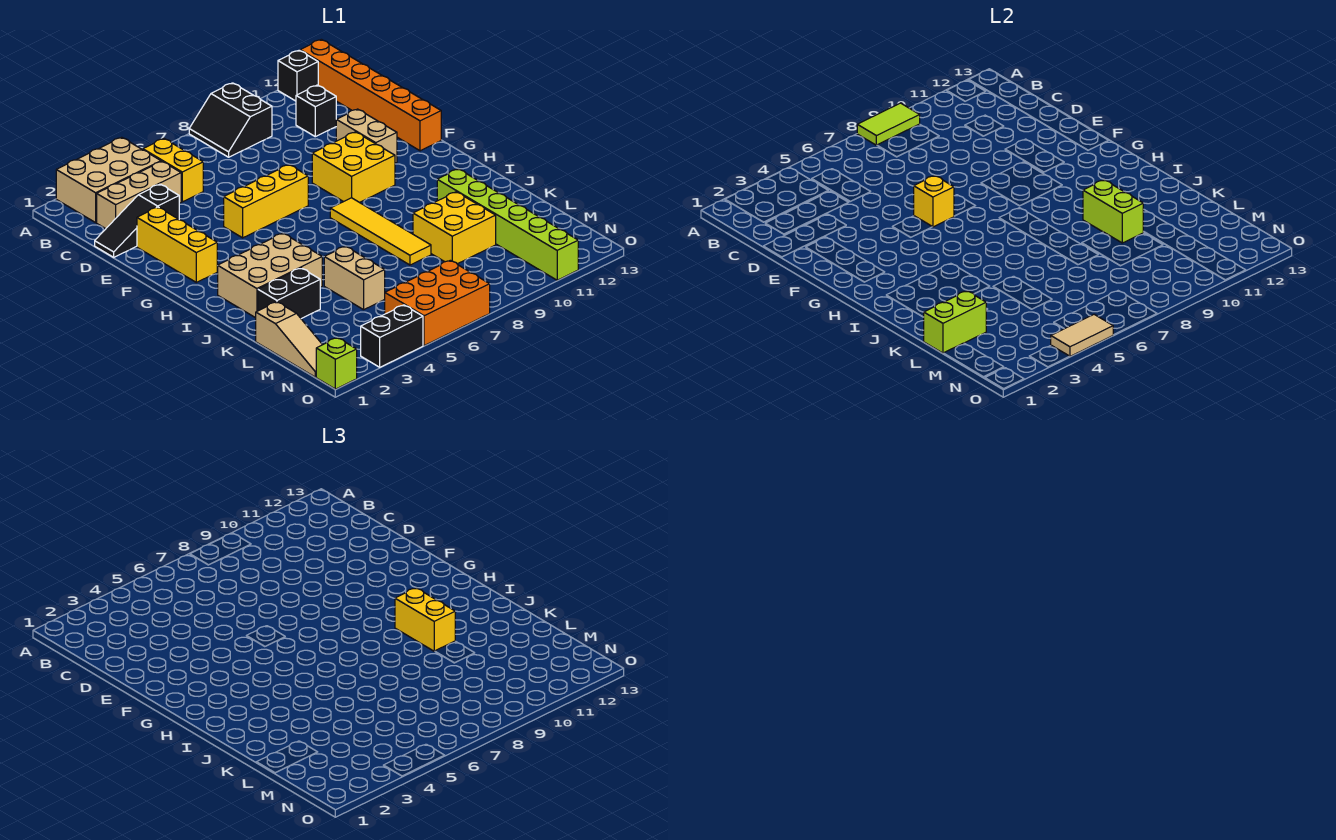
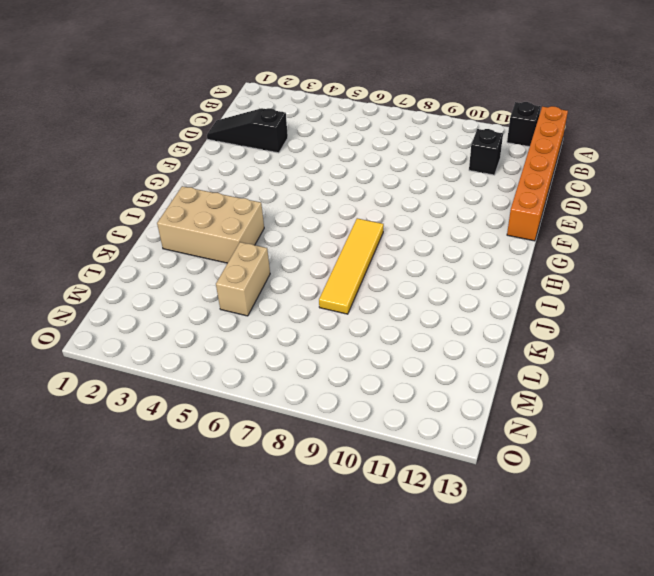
none -> tan 2x3 brick [56,137,161,223]
none -> black 2x2 slope [189,83,272,157]
none -> yellow 1x2 brick [143,139,203,202]

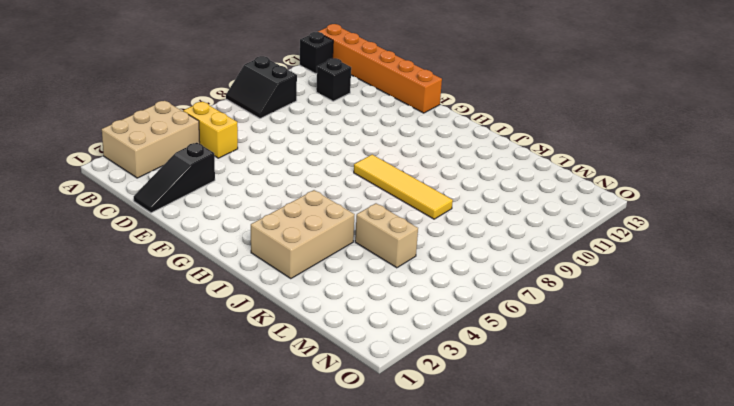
none -> tan 1x3 brick [97,162,181,229]
none -> yellow 1x3 brick [137,207,218,282]
none -> tan 1x2 brick [336,109,397,163]

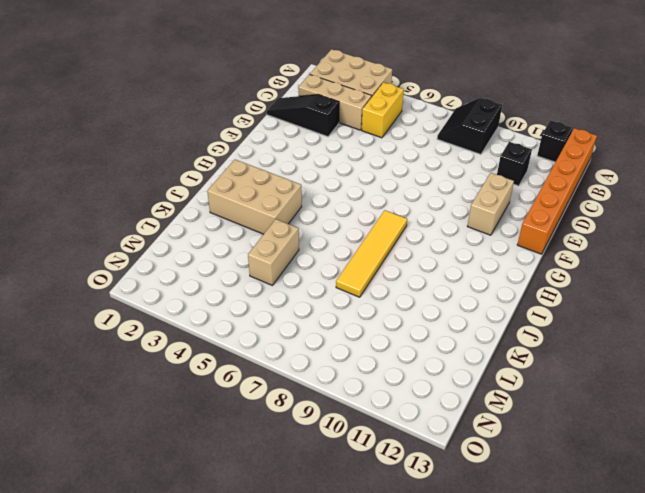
none -> yellow 1x3 brick [137,207,218,282]
none -> yellow 1x3 brick [224,165,308,238]
none -> yellow 2x2 brick [312,132,395,203]

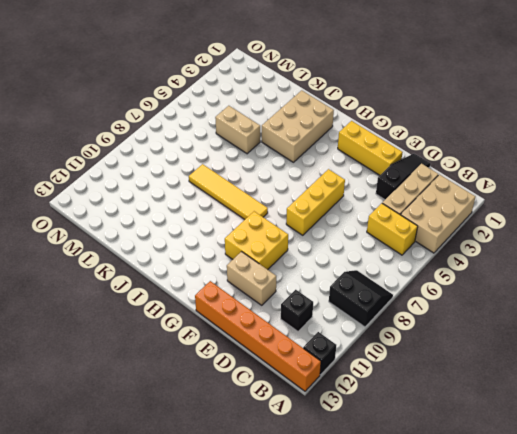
none -> lime 1x6 brick [437,169,578,280]
none -> black 1x2 brick [258,268,320,319]
none -> yellow 2x2 brick [413,192,496,264]

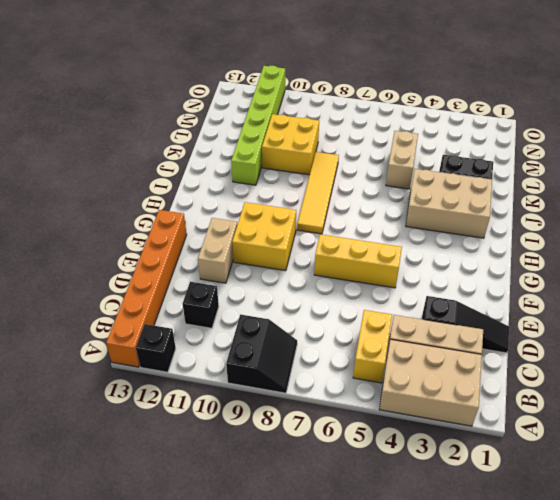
none -> yellow 1x3 brick [137,207,218,282]
none -> tan 1x3 slope [256,302,322,377]
none -> orange 2x3 brick [385,260,490,346]

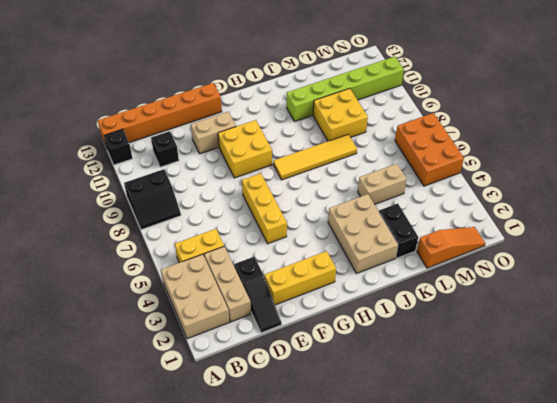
orange 1x3 slope [417,227,485,268] -> tan 1x3 slope [256,302,322,377]
none -> lime 1x1 brick [316,338,357,389]
none -> black 1x2 brick [361,305,423,367]
none -> lime 1x2 tile [857,103,920,145]

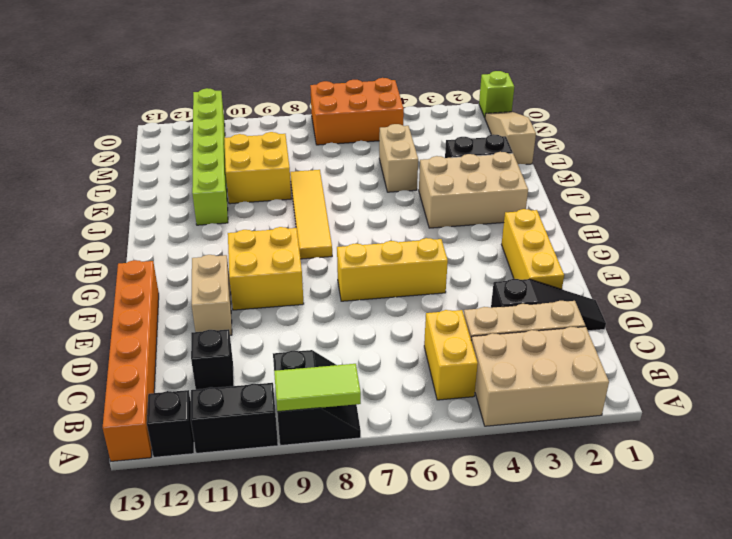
black 1x2 brick [191,383,278,453] -> black 1x2 brick moved to [361,305,423,367]
none -> yellow 1x1 brick [914,176,954,227]
none -> lime 1x2 brick [1083,180,1143,243]
none -> lime 1x2 brick [924,291,986,353]

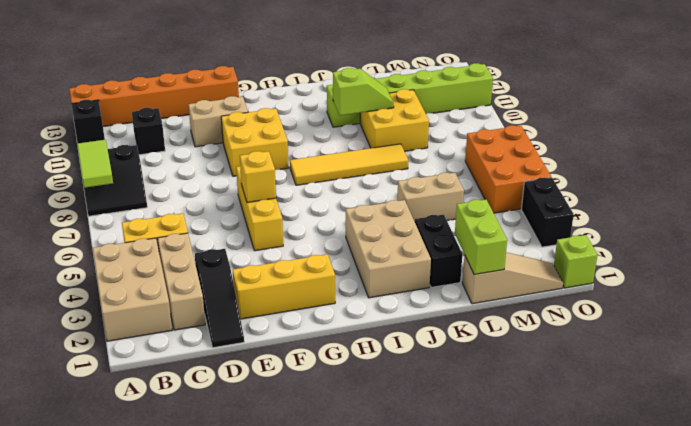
lime 1x2 slope [333,68,394,115] -> lime 1x2 brick [1083,180,1143,243]
none -> tan 1x2 tile [1051,314,1113,356]
none -> yellow 1x2 brick [395,588,455,651]

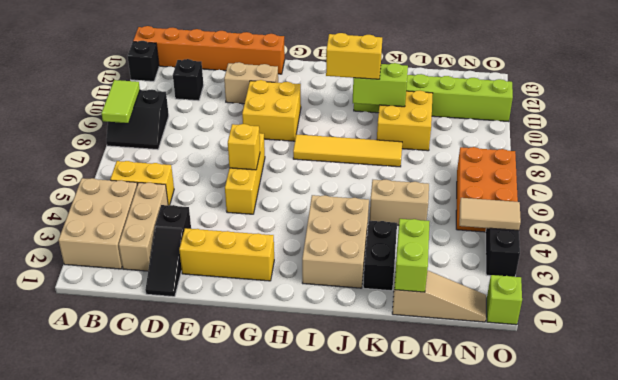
tan 1x2 tile [459,198,521,230] -> tan 1x2 tile turned to [1051,314,1113,356]

